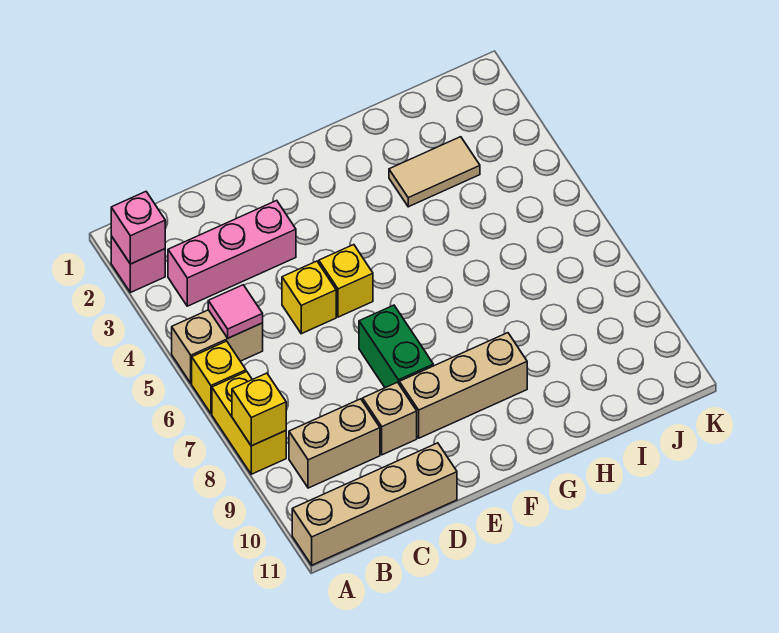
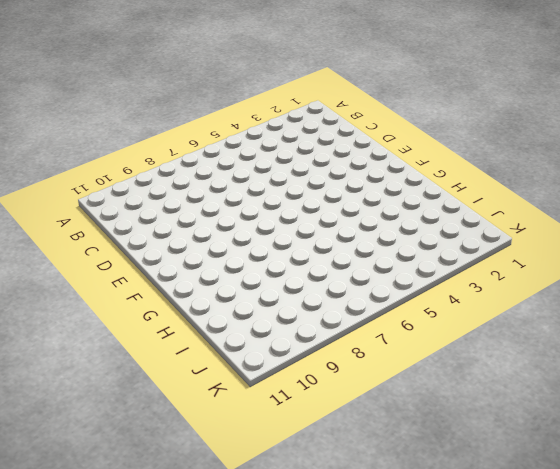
none -> pink 1x1 brick [111,236,165,293]
none -> tan 1x2 brick [172,310,263,383]
none -> yellow 1x1 brick [192,341,246,414]

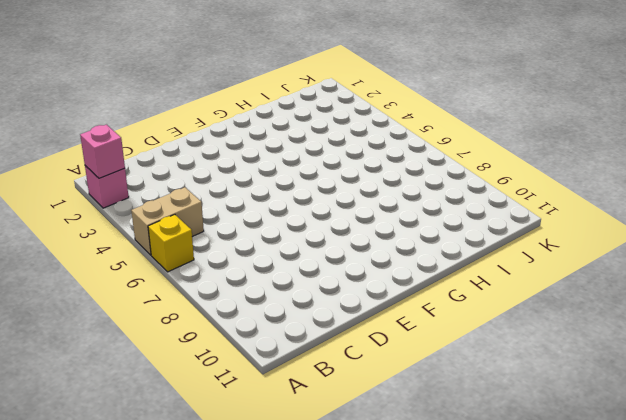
none -> yellow 1x2 brick [212,372,286,474]
none -> tan 1x4 brick [292,443,457,565]
none -> pink 1x3 brick [168,201,296,306]

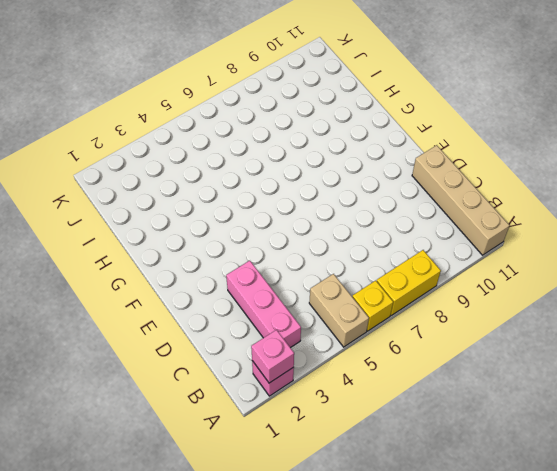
none -> tan 1x2 brick [289,399,380,488]
none -> yellow 1x1 brick [282,261,336,334]
none -> tan 1x1 brick [363,382,417,455]

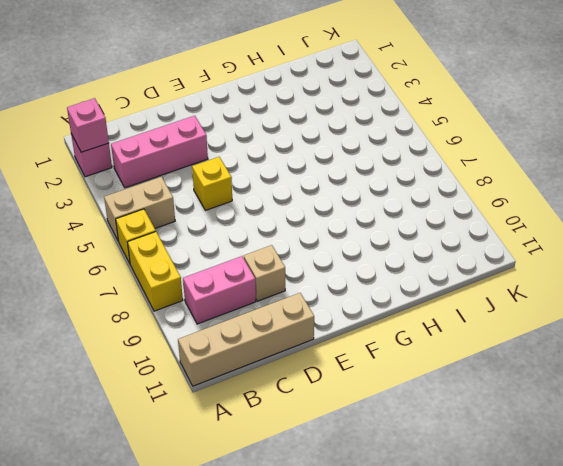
pink 1x2 brick [183,256,256,324] -> tan 1x2 brick [289,399,380,488]
none -> yellow 1x1 brick [319,245,373,317]
none -> green 1x2 brick [359,305,433,388]
none -> tan 1x3 brick [399,333,527,438]

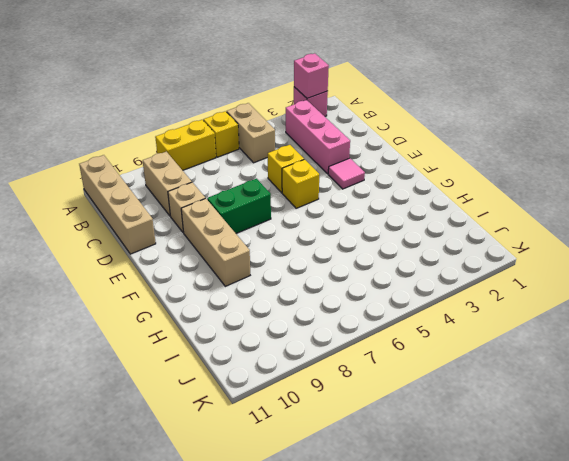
pink 1x1 tile [328,158,365,189] -> pink 1x1 tile moved to [208,285,263,338]
none -> tan 1x2 tile [389,137,480,207]
none -> yellow 1x1 brick [232,373,286,446]

